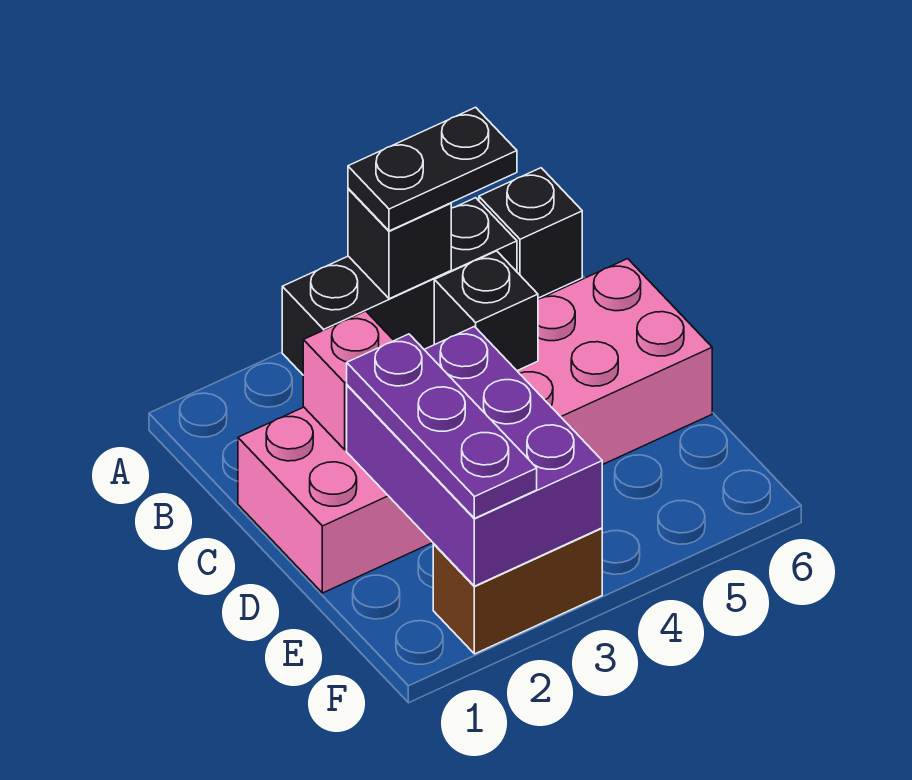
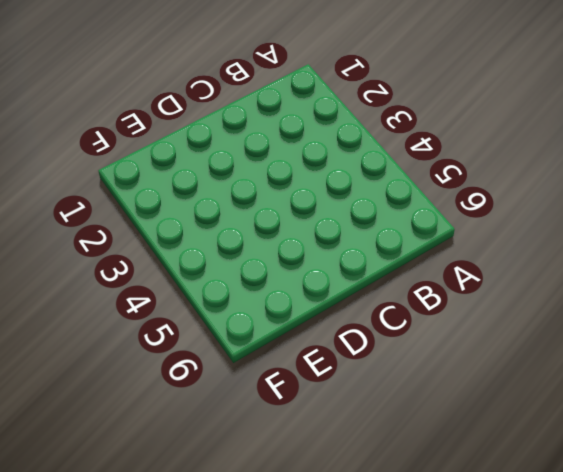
none -> black 1x3 brick [282,198,517,375]
none -> black 1x1 brick [479,168,582,298]

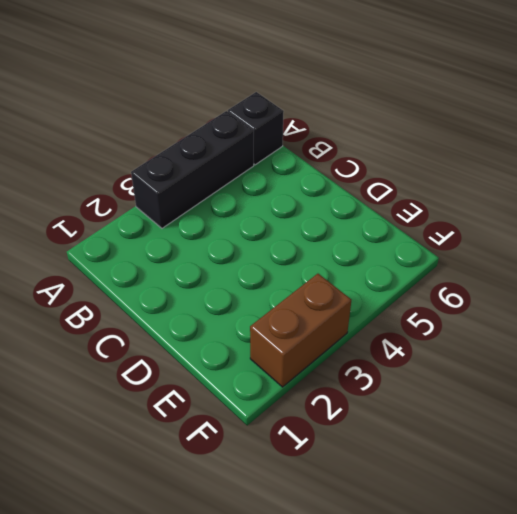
none -> pink 2x6 brick [238,259,712,593]
none -> black 1x1 brick [348,188,451,299]

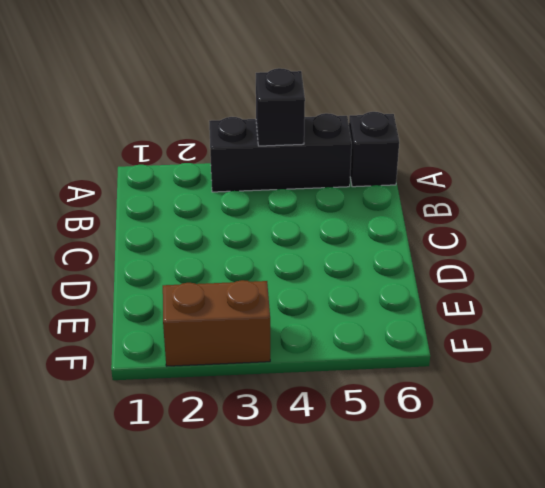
none -> pink 2x6 brick [238,259,712,593]
none -> pink 1x1 brick [303,311,394,450]

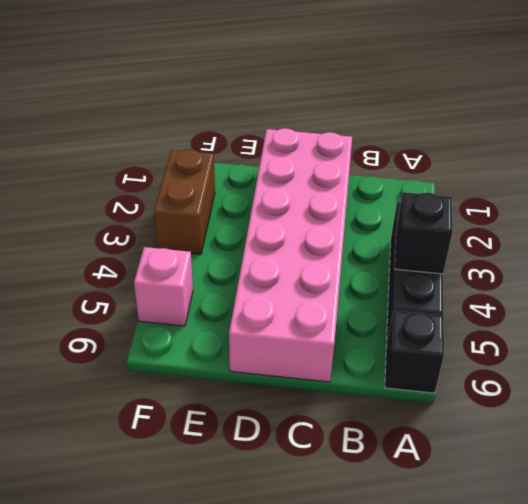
pink 1x1 brick [134,247,193,326] -> pink 1x1 brick moved to [303,311,394,450]
none -> black 1x1 brick [434,251,538,371]
none -> purple 2x3 brick [347,327,602,586]

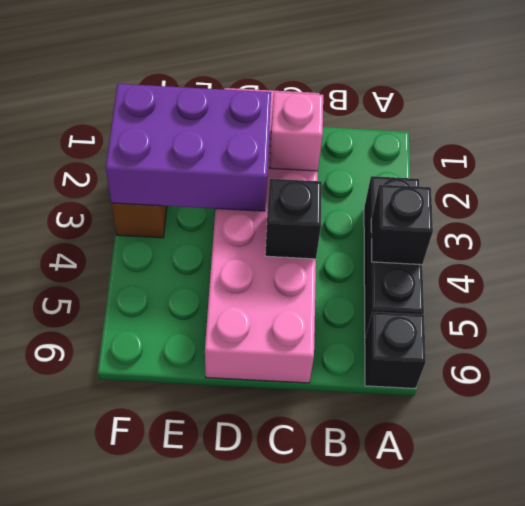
none -> black 1x2 plate [348,107,517,231]
none -> purple 1x3 plate [347,334,537,518]

